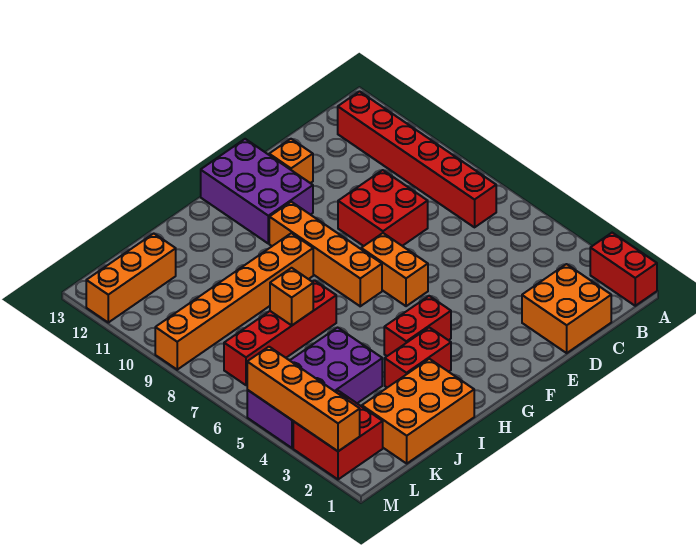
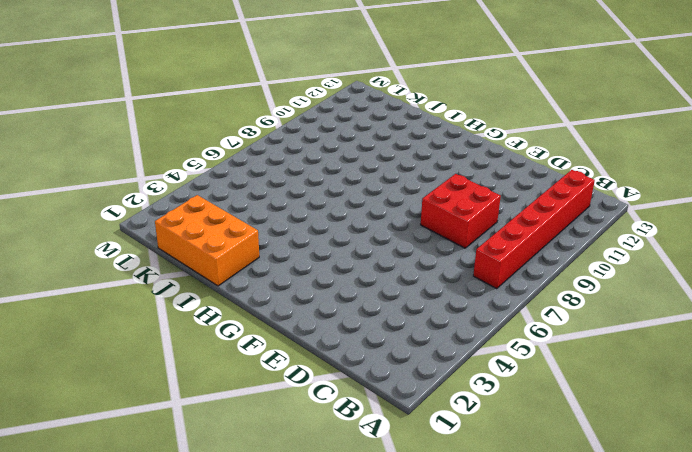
none -> red 1x2 brick [590,233,657,306]
none -> orange 2x2 brick [522,264,611,353]
none -> orange 1x1 brick [269,139,313,183]

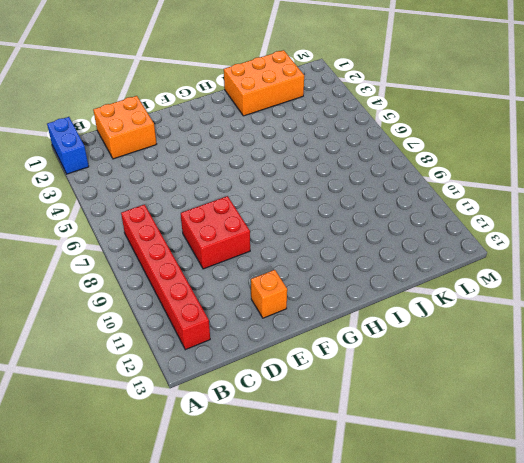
blue 1x2 brick [47,117,89,174] -> red 1x2 brick [590,233,657,306]
none -> orange 1x2 brick [361,233,428,306]
none -> purple 2x3 brick [201,139,313,243]
none -> red 1x2 brick [384,296,451,356]

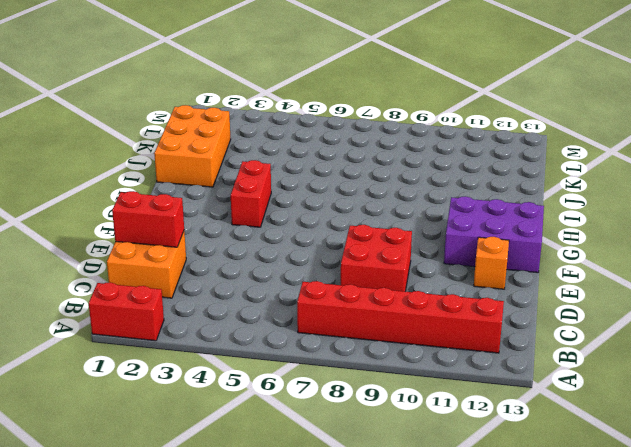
red 1x2 brick [112,191,184,247] -> red 1x2 brick turned to [385,327,451,388]
none -> orange 1x2 brick [361,233,428,306]
none -> orange 1x4 brick [269,202,382,306]
none -> orange 1x6 brick [155,233,313,370]

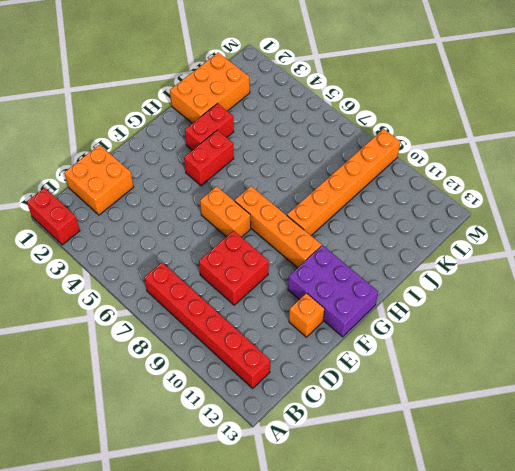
none -> red 1x4 brick [224,280,336,385]
none -> purple 2x4 brick [247,328,382,448]
none -> orange 1x3 brick [86,234,176,322]

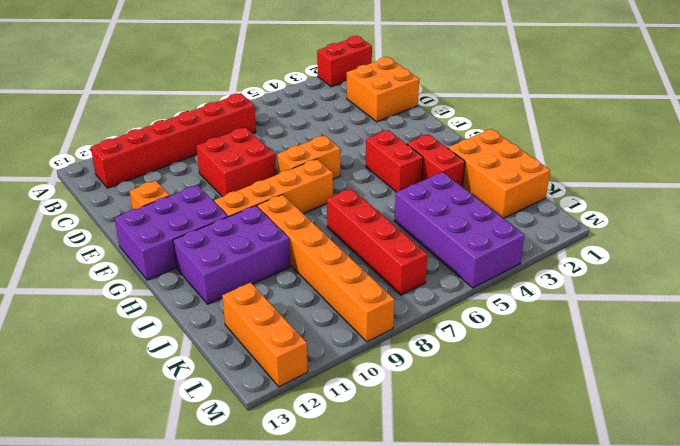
purple 2x3 brick [173,206,290,304] -> none
none -> red 2x2 brick [293,391,383,479]
none -> orange 1x1 brick [270,268,313,325]
none -> orange 1x4 brick [247,347,360,451]

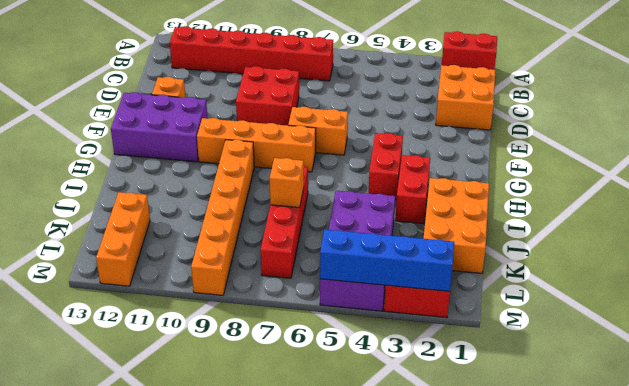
blue 1x4 brick [320,229,454,291] -> orange 1x4 brick [247,347,360,451]

